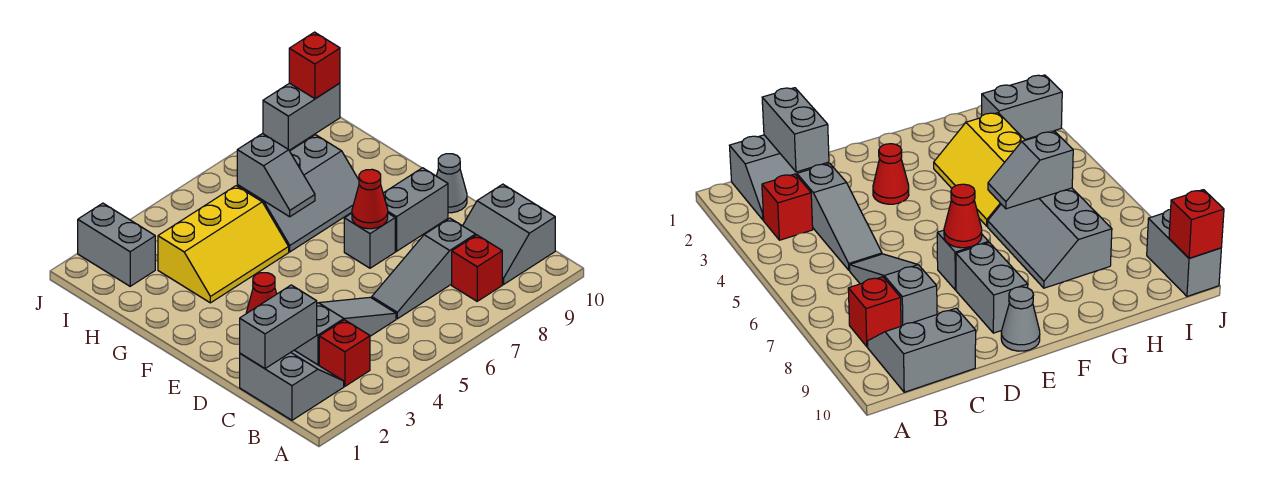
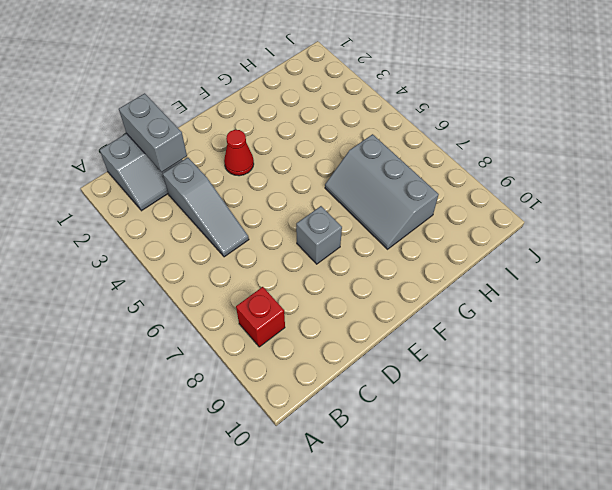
none -> red 1x1 brick [319,320,370,386]
none -> grey 2x2 slope [463,184,555,284]
none -> grey 1x3 slope [372,218,476,319]

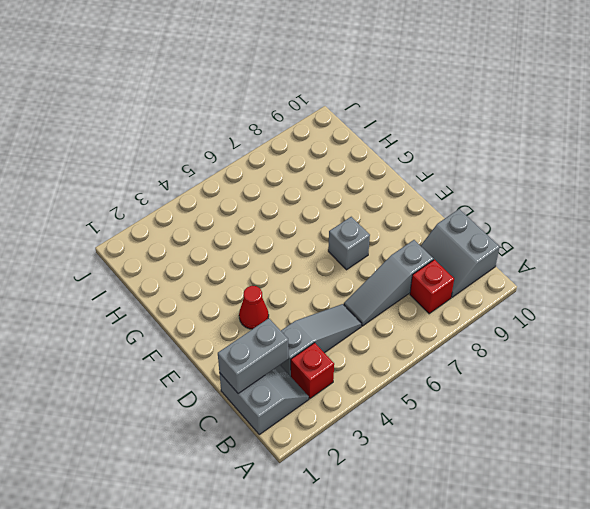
none -> grey 1x2 brick [383,168,448,251]
none -> grey 1x1 cone [437,154,467,213]
none -> yellow 2x3 slope [158,186,289,303]

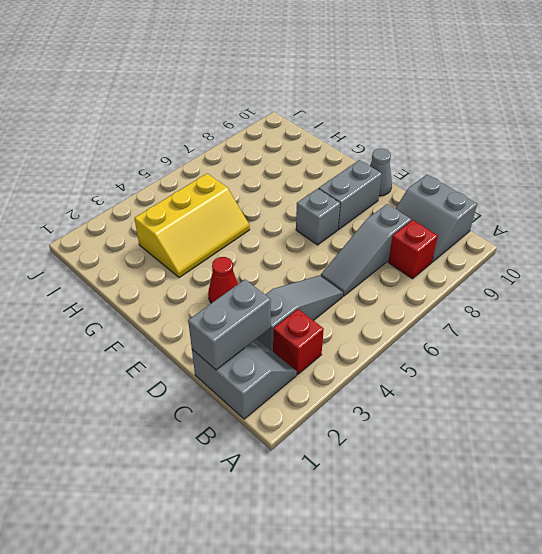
none -> grey 2x3 slope [237,135,359,252]
none -> grey 1x2 brick [78,203,155,286]
none -> grey 1x2 brick [263,83,340,150]

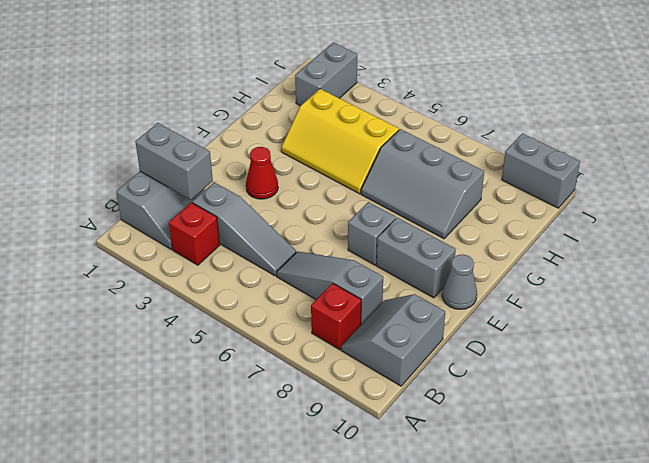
none -> red 1x1 cone [352,169,388,229]
none -> grey 1x2 slope [237,134,315,217]
none -> red 1x1 brick [289,32,340,99]

